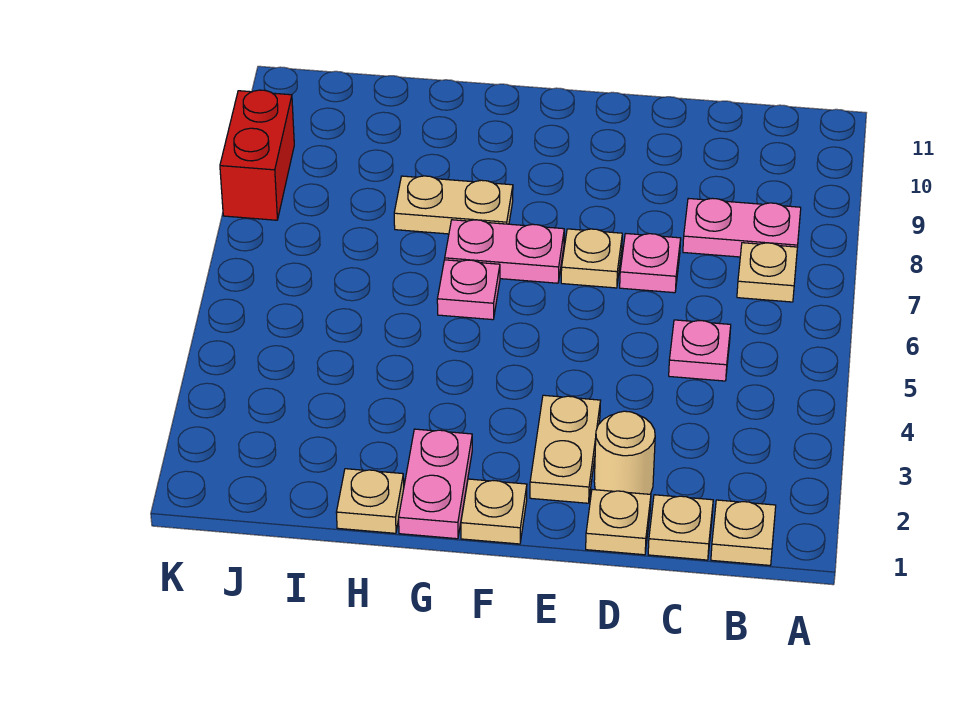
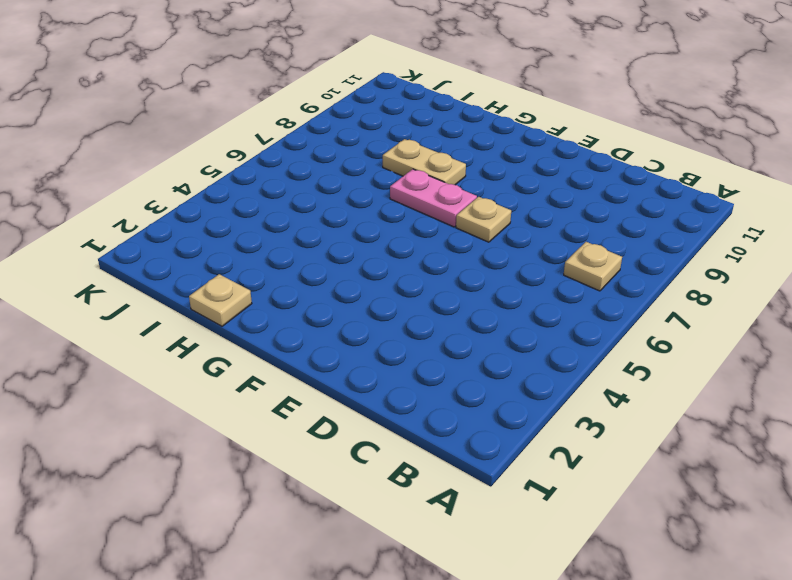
none -> tan 1x1 plate [711,500,776,565]
none -> pink 1x2 plate [683,198,801,257]
none -> tan 1x1 plate [648,495,713,560]

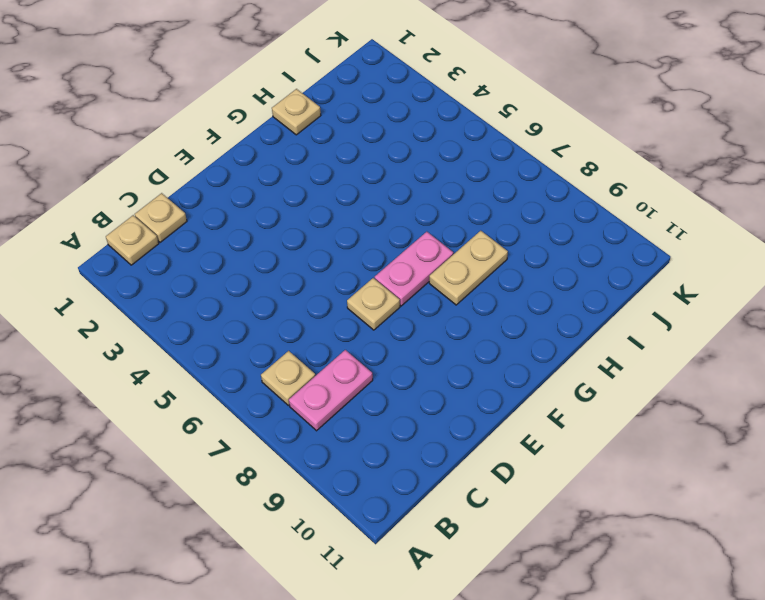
none -> pink 1x1 plate [669,320,731,381]
none -> tan 1x1 plate [586,490,651,555]
none -> tan 1x1 round brick [594,411,655,494]

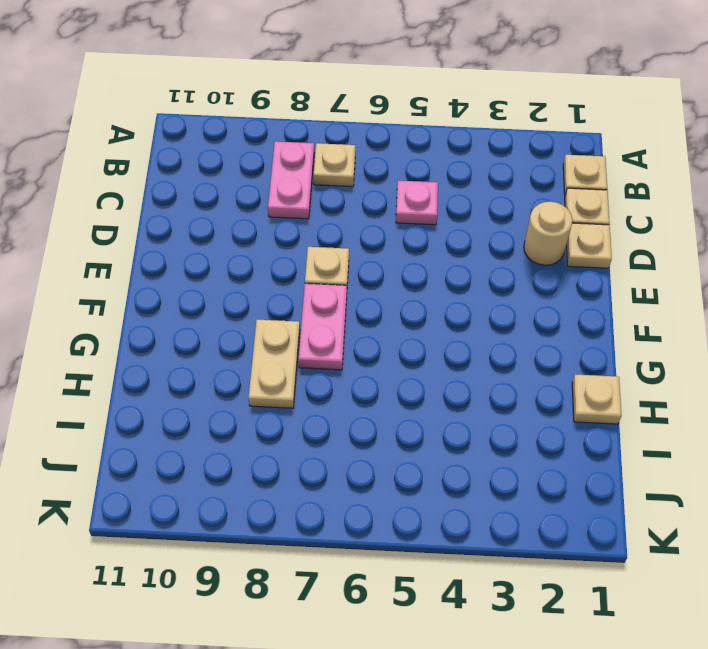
none -> pink 1x1 plate [620,234,681,293]
none -> tan 1x2 plate [530,395,601,503]
none -> tan 1x1 plate [461,479,527,544]

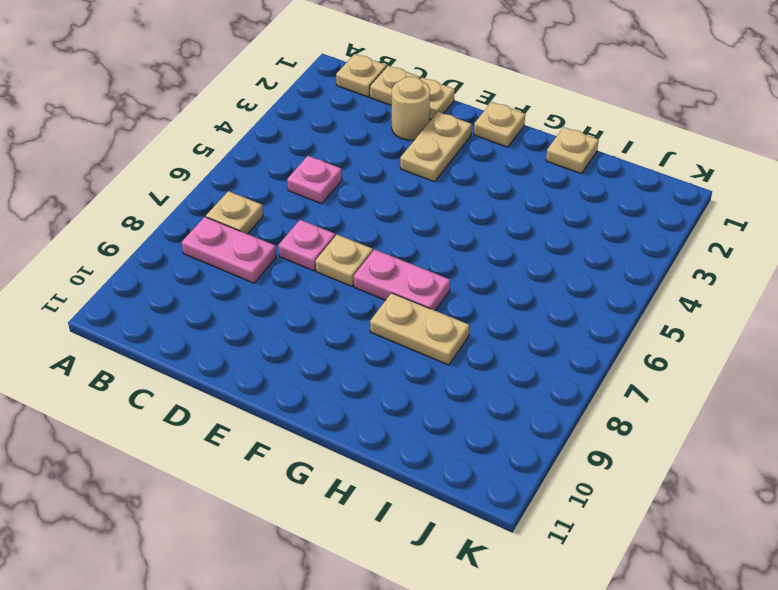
none -> pink 1x2 plate [399,429,472,539]
none -> pink 1x1 plate [437,260,500,320]
none -> red 1x2 brick [220,90,294,220]

